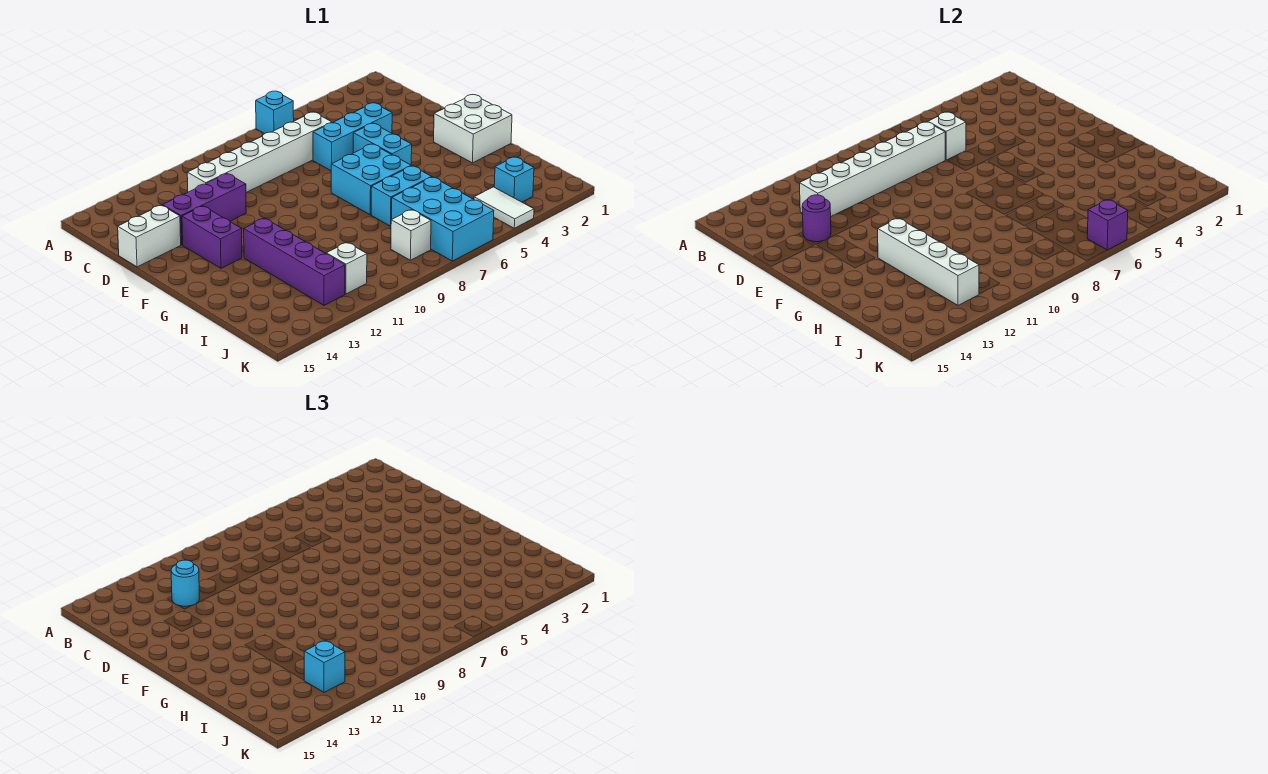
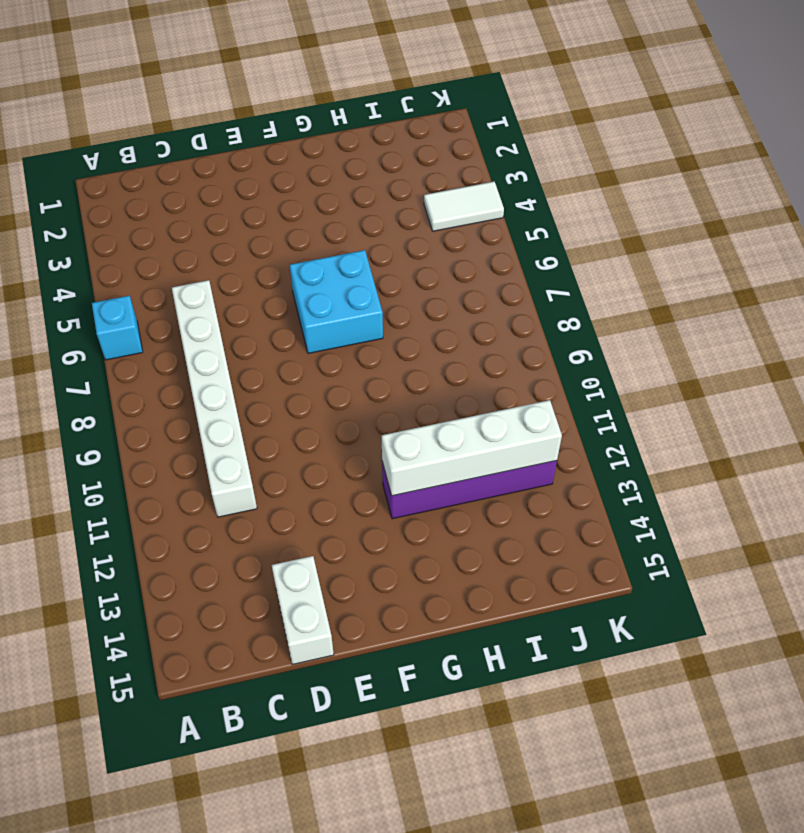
none -> cyan 1x3 brick [313,103,392,171]
none -> purple 1x3 brick [163,173,246,245]
none -> cyan 1x2 brick [353,124,412,165]

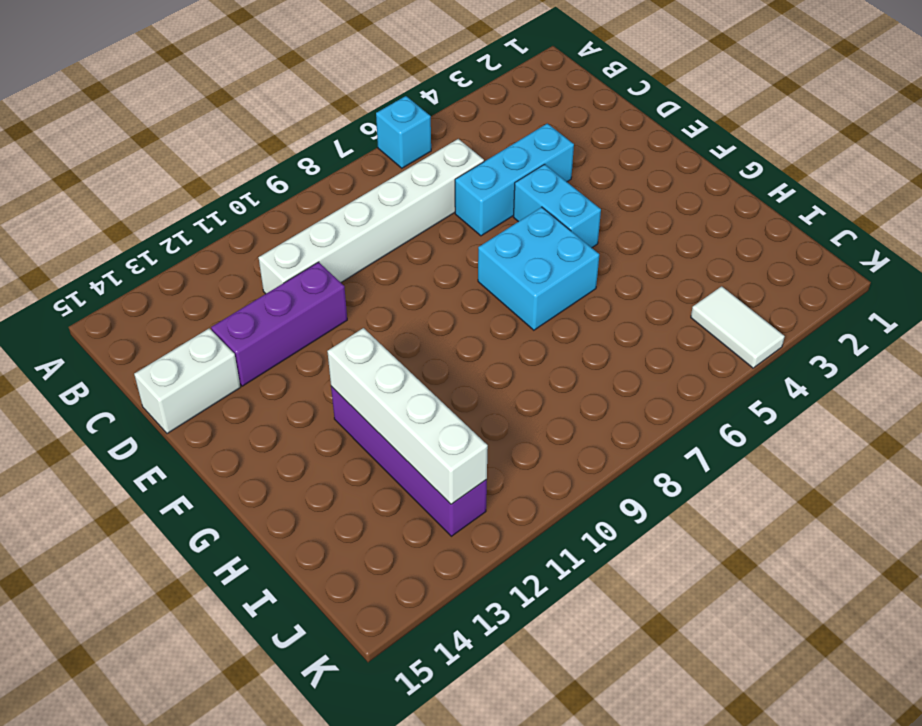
none -> purple 1x2 brick [182,206,242,268]
none -> white 2x2 brick [434,95,512,163]
none -> cyan 1x2 brick [371,166,431,226]

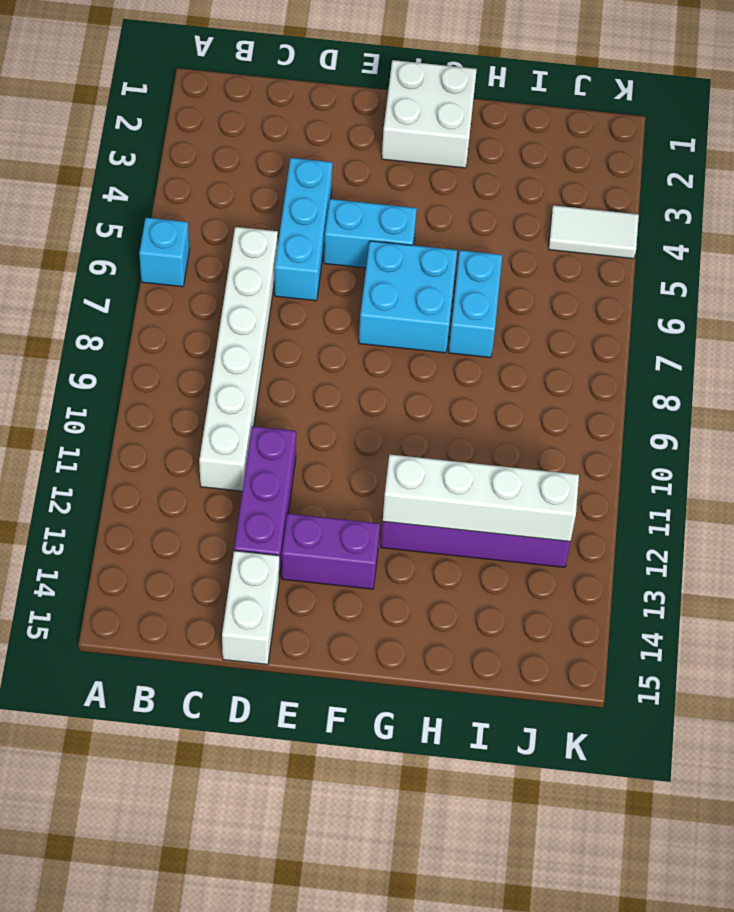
none -> cyan 2x3 brick [392,177,494,261]
none -> cyan 1x1 brick [494,157,534,202]
none -> white 1x1 brick [391,210,431,260]

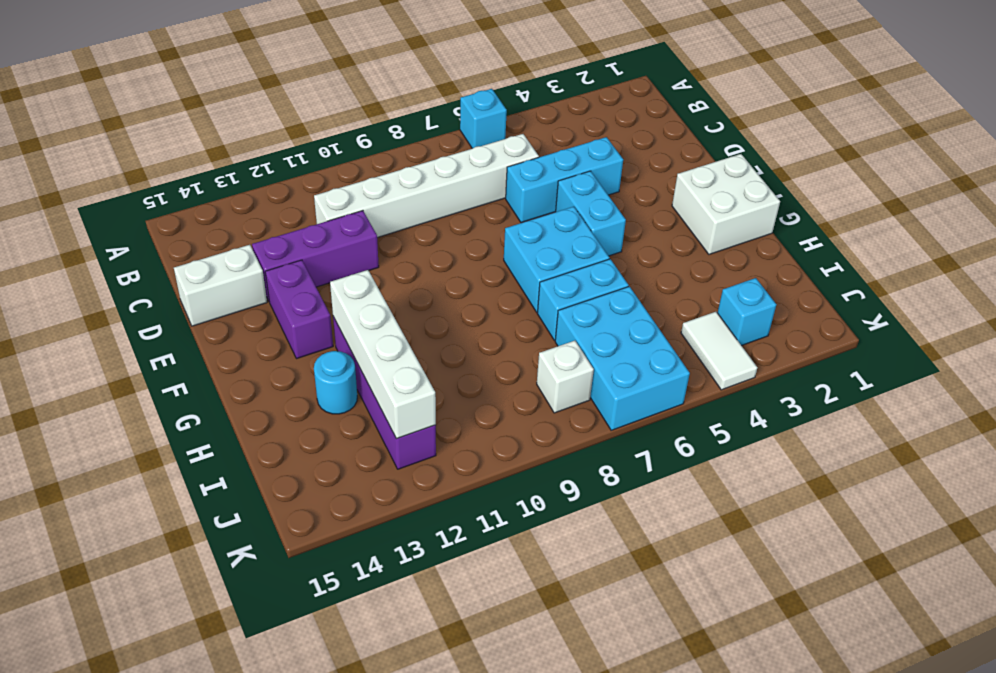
cyan 1x1 round brick [314,351,357,414] -> cyan 1x1 round brick moved to [171,560,199,606]
none -> white 1x1 brick [326,242,367,294]
none -> white 1x1 brick [928,112,966,160]
none -> white 1x6 brick [800,122,945,216]

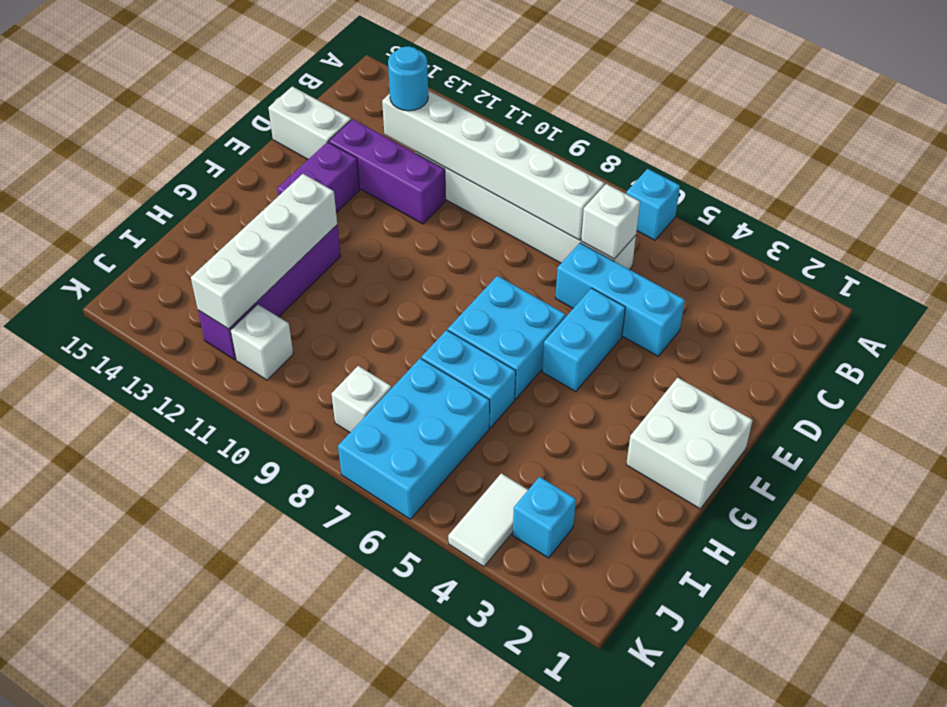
none -> purple 1x1 round brick [802,195,831,242]
none -> purple 1x1 brick [1087,200,1128,250]
none -> cyan 1x1 brick [304,641,345,692]

